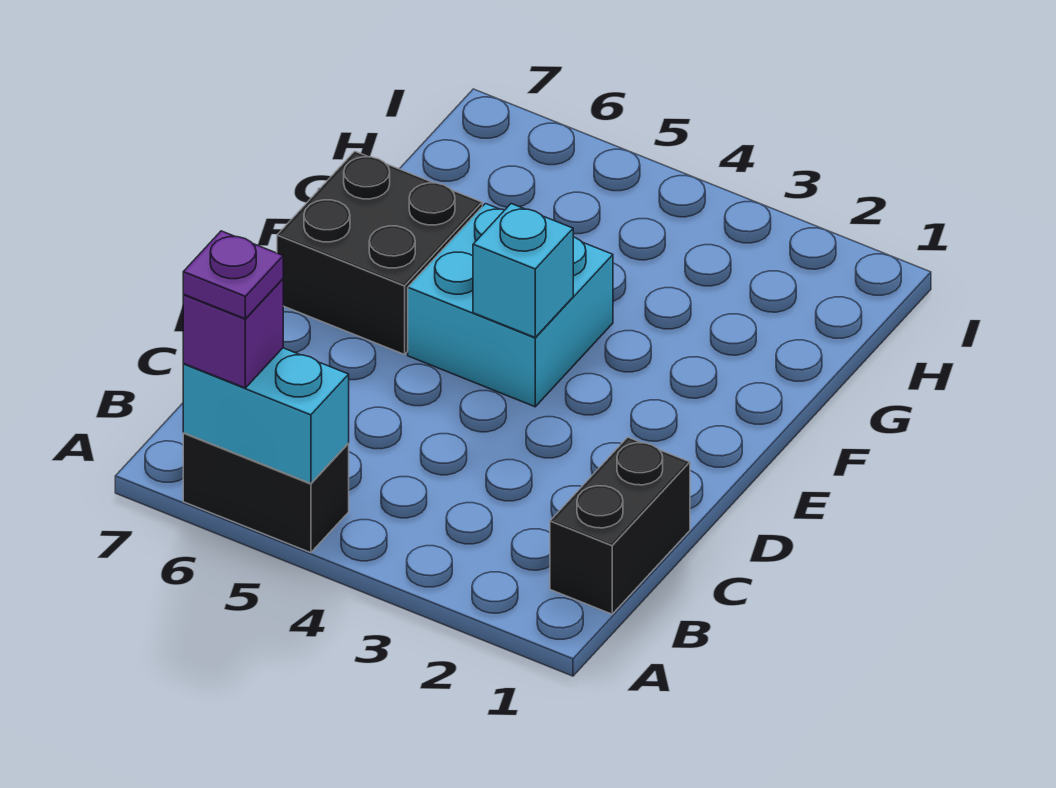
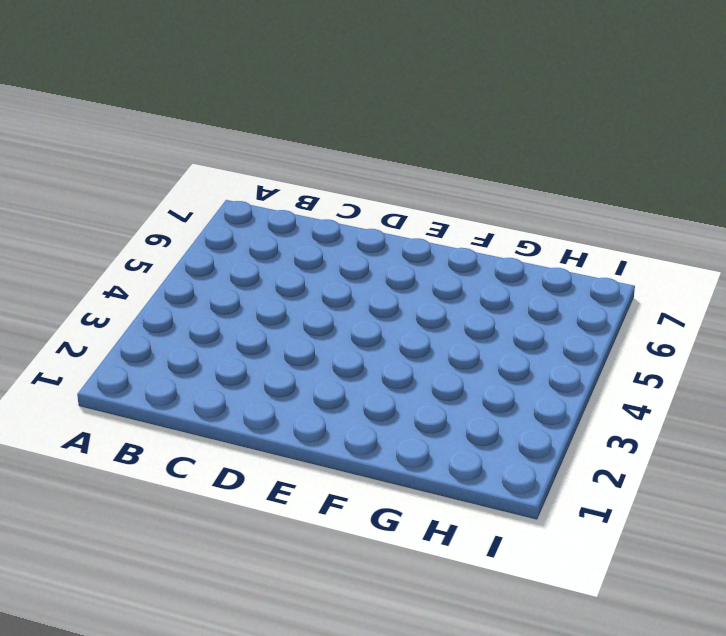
none -> black 1x2 brick [183,433,349,553]
none -> black 1x2 brick [550,437,690,614]

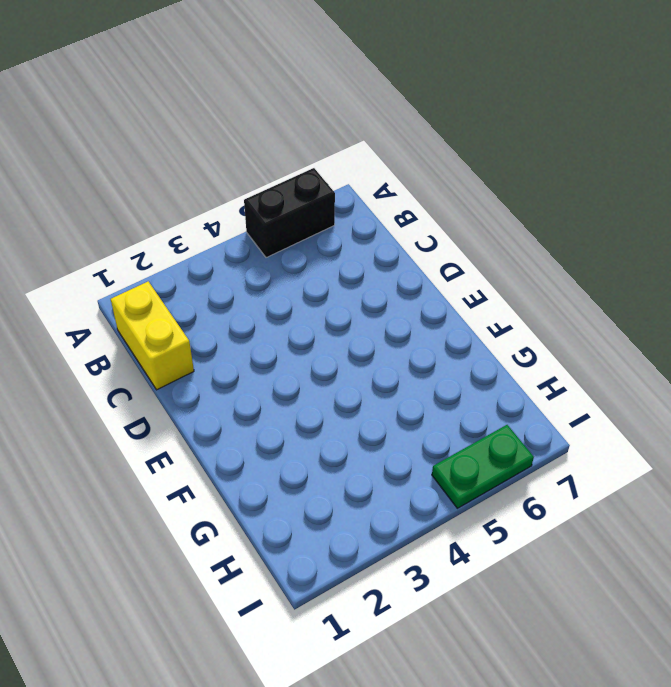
yellow 1x2 brick [111,281,194,390] -> black 1x2 brick [550,437,690,614]
green 1x2 plate [432,425,534,508] -> none
none -> cyan 2x2 brick [408,204,613,407]
none -> black 2x2 brick [277,151,482,354]

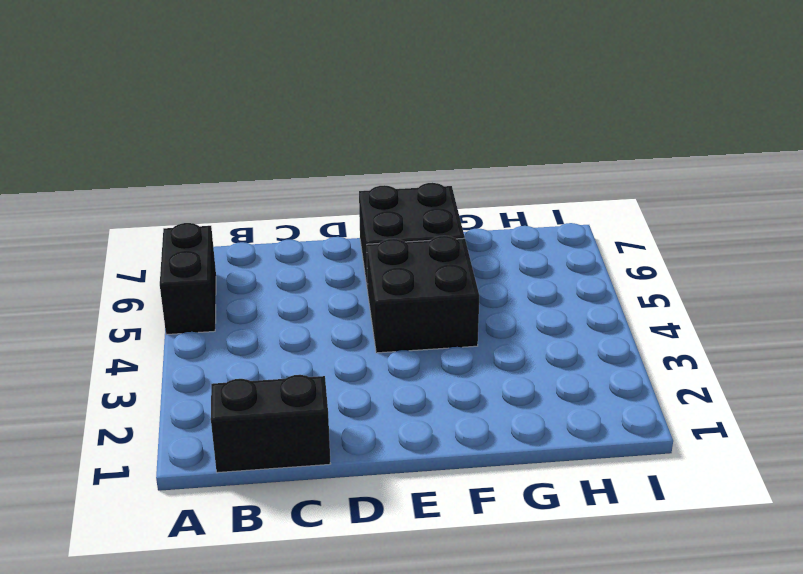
black 2x2 brick [367,236,479,353] -> cyan 2x2 brick [408,204,613,407]
none -> cyan 1x2 brick [183,348,349,483]
none -> cyan 1x1 brick [473,204,573,337]

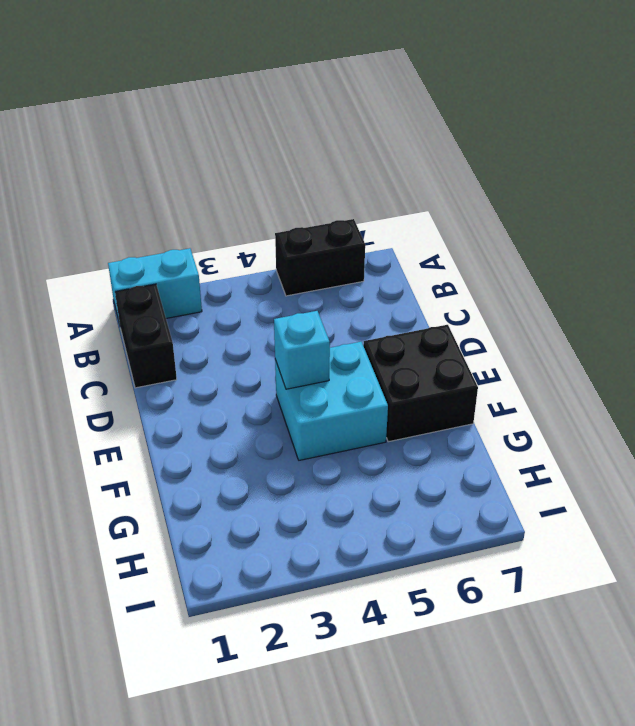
cyan 1x2 brick [108,248,202,324] -> cyan 1x2 brick moved to [183,348,349,483]
none -> purple 1x1 brick [183,279,283,388]
none -> purple 1x1 plate [183,231,283,319]

